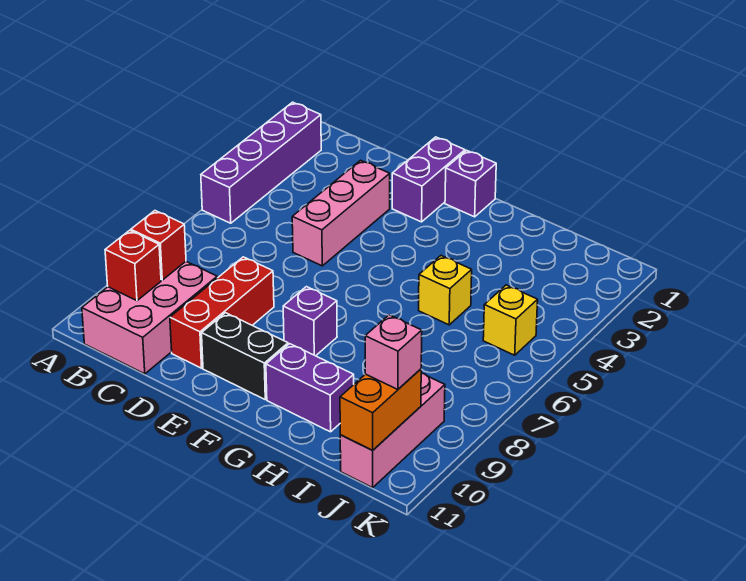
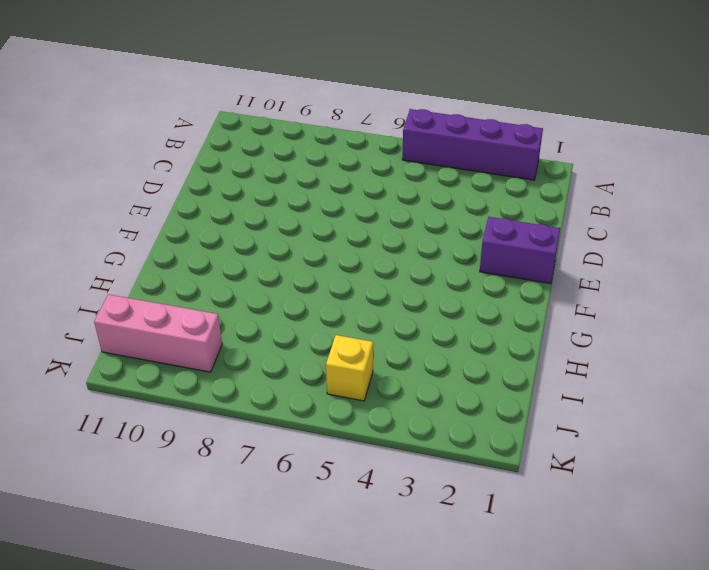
none -> pink 2x3 brick [82,262,217,374]
none -> pink 1x3 brick [292,160,390,266]
none -> red 1x3 brick [170,257,274,368]

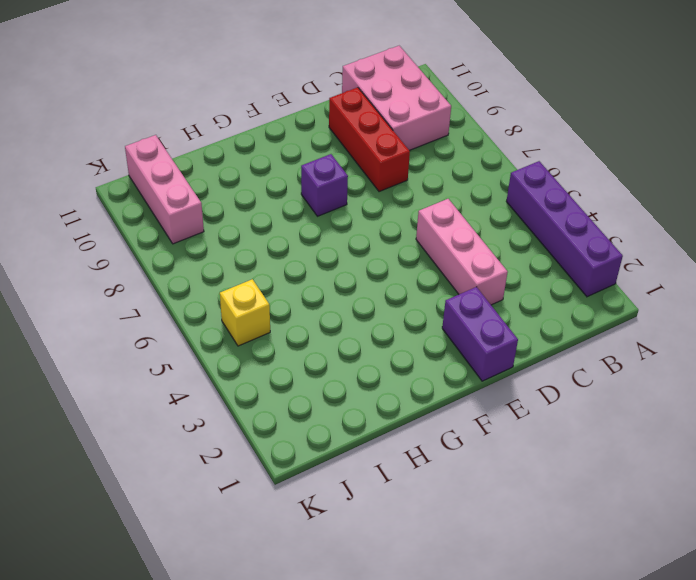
none -> black 1x2 brick [202,313,288,399]
none -> purple 1x1 brick [445,150,496,217]
none -> purple 1x2 brick [266,344,354,432]

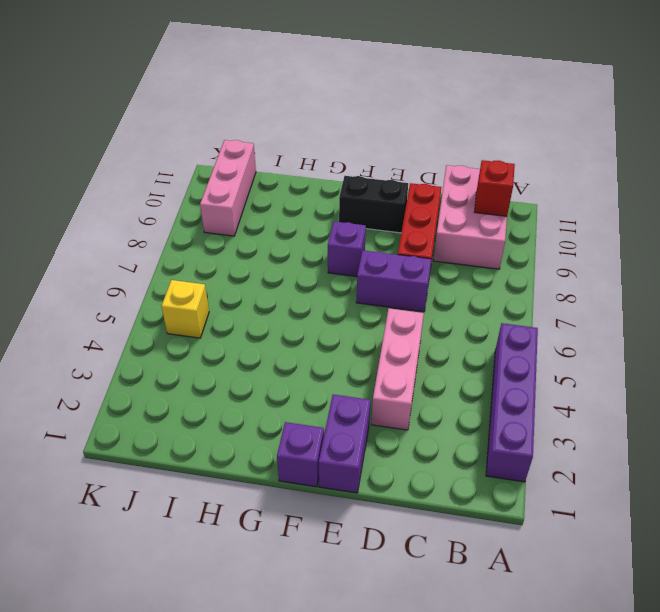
purple 1x2 brick [356,250,431,312] -> purple 1x2 brick moved to [266,344,354,432]
none -> yellow 1x1 brick [419,256,472,325]
none -> red 1x1 brick [131,211,186,280]
none -> orange 1x2 brick [340,369,421,450]

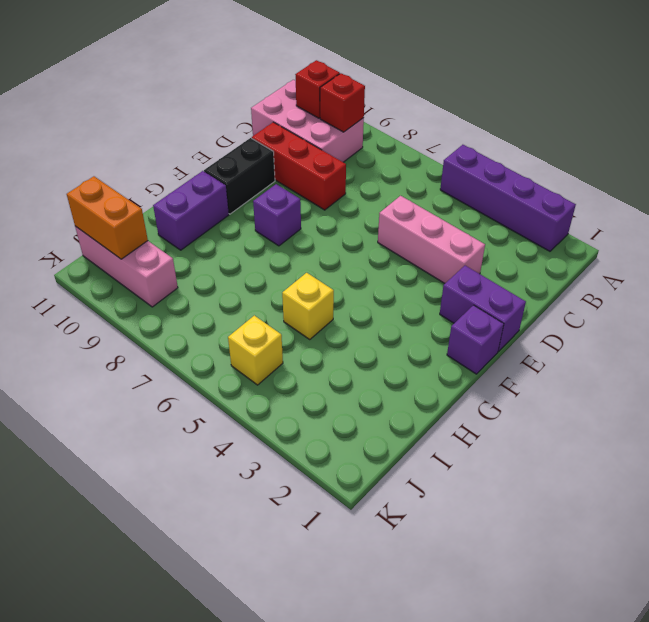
none -> pink 1x1 brick [365,315,422,389]

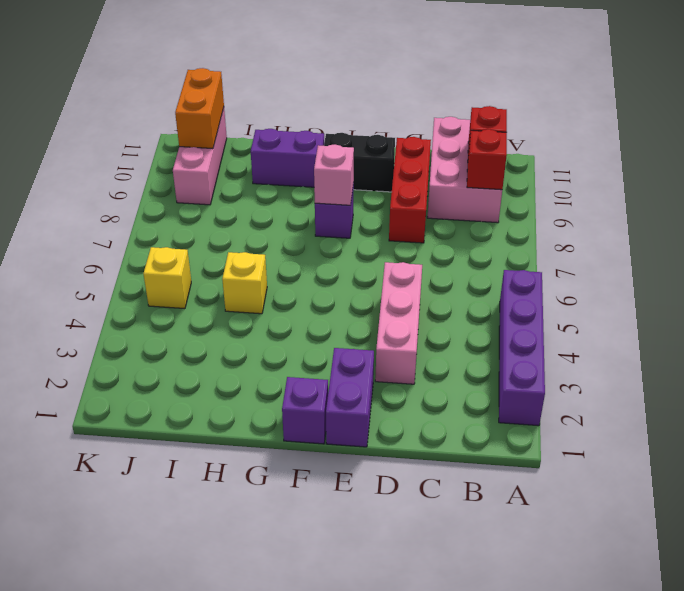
pink 1x1 brick [314,145,354,205] -> pink 1x1 brick moved to [365,315,422,389]

